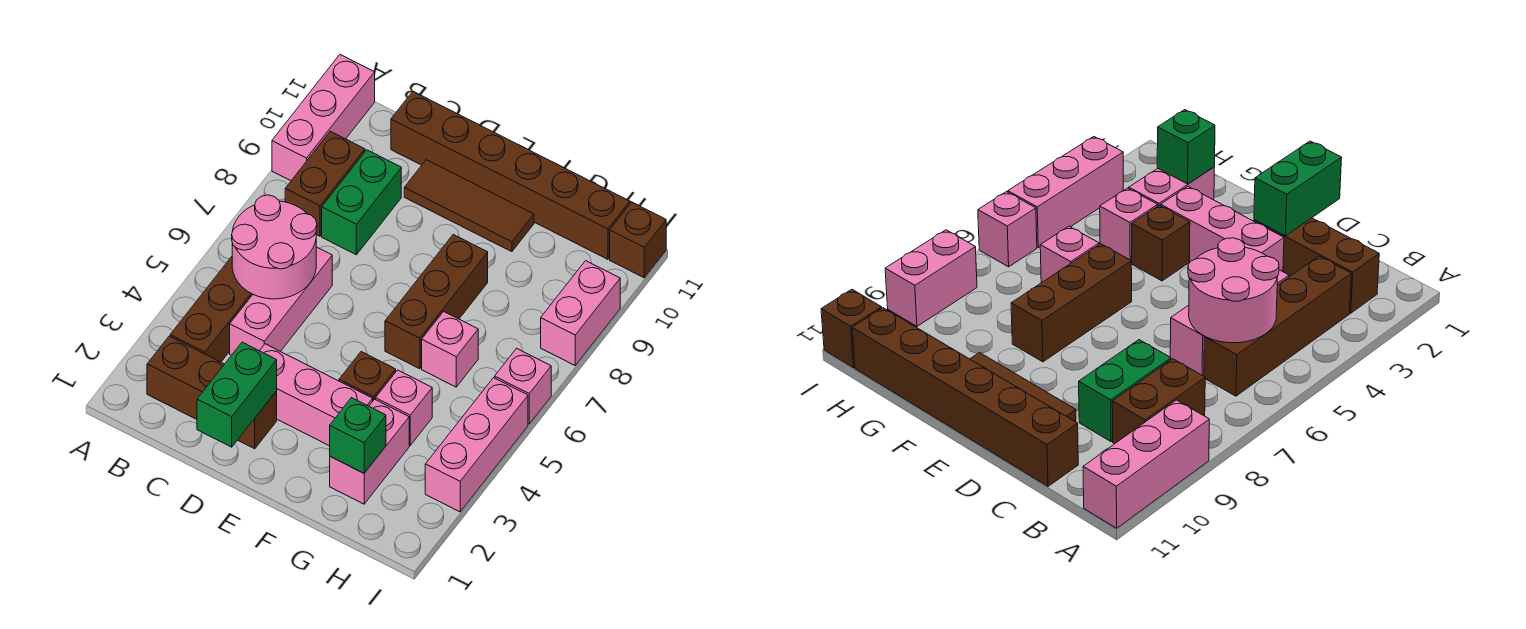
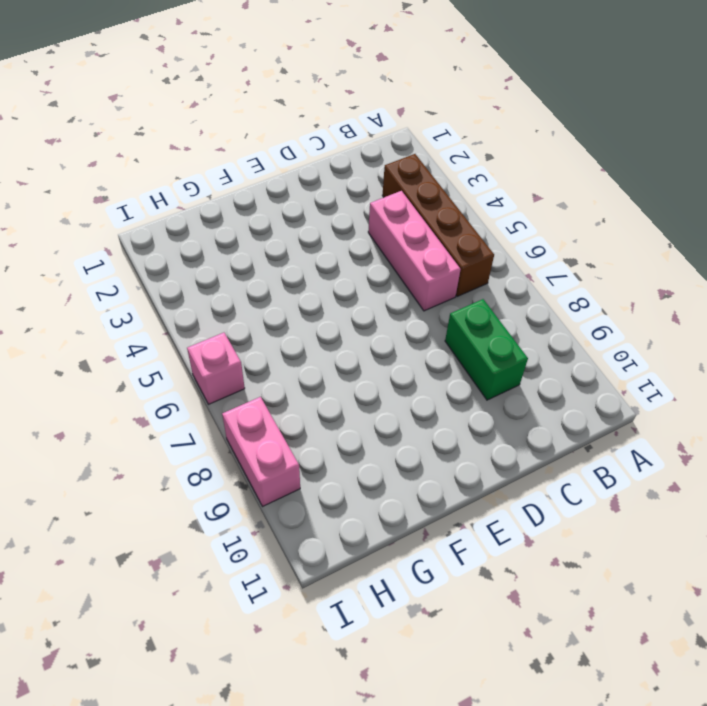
none -> pink 1x3 brick [272,55,375,181]
none -> brown 1x3 brick [147,336,277,449]
none -> brown 1x2 brick [285,131,365,236]

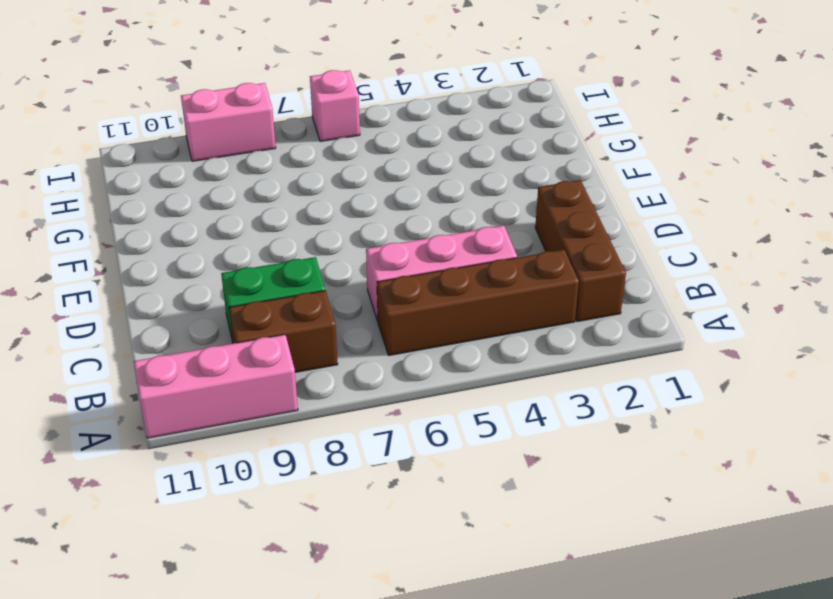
none -> brown 1x6 brick [391,92,630,259]
none -> pink 1x3 brick [260,344,373,446]
none -> brown 1x3 tile [404,160,534,252]

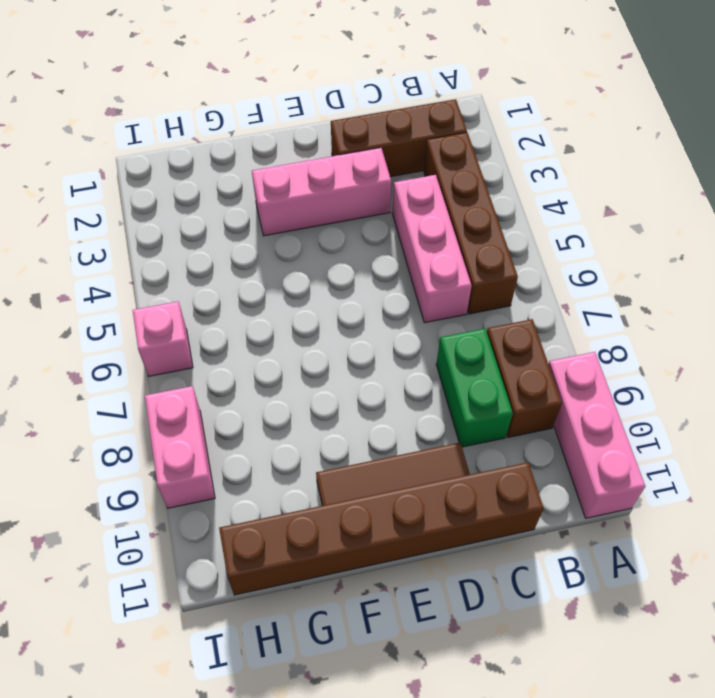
none -> brown 1x1 brick [339,352,396,400]
none -> brown 1x3 brick [385,235,488,369]
none -> pink 1x2 brick [330,399,409,504]

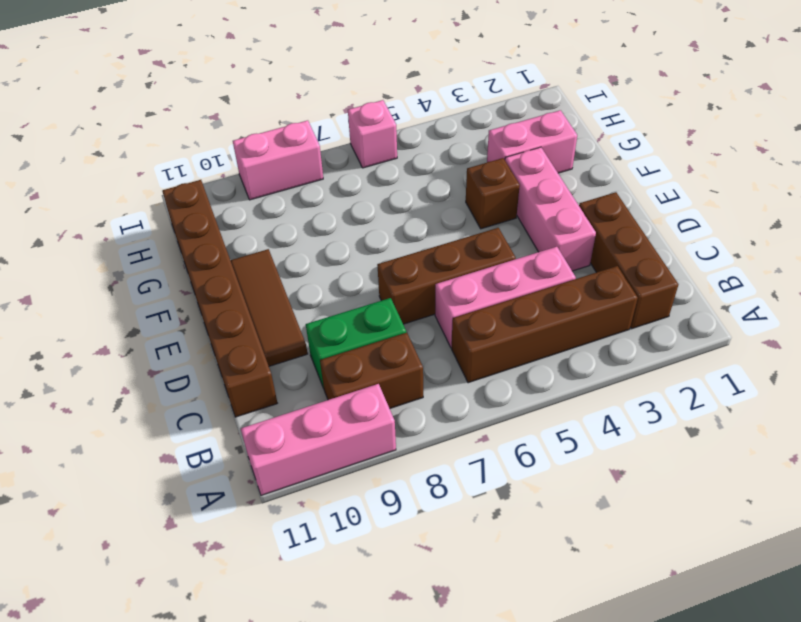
brown 1x3 brick [377,228,516,324] -> brown 1x3 brick moved to [385,235,488,369]
none -> pink 1x1 brick [376,370,432,445]
none -> pink 1x1 brick [422,311,478,387]
none -> pink 1x3 brick [425,378,528,512]

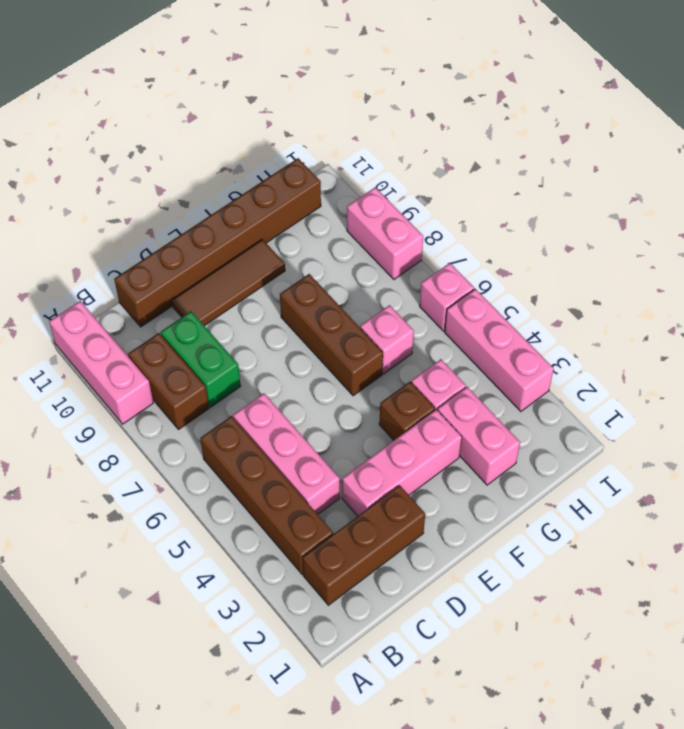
none -> brown 1x1 brick [610,202,666,278]
none -> pink 2x2 round brick [232,195,317,299]
none -> green 1x2 brick [197,342,277,447]

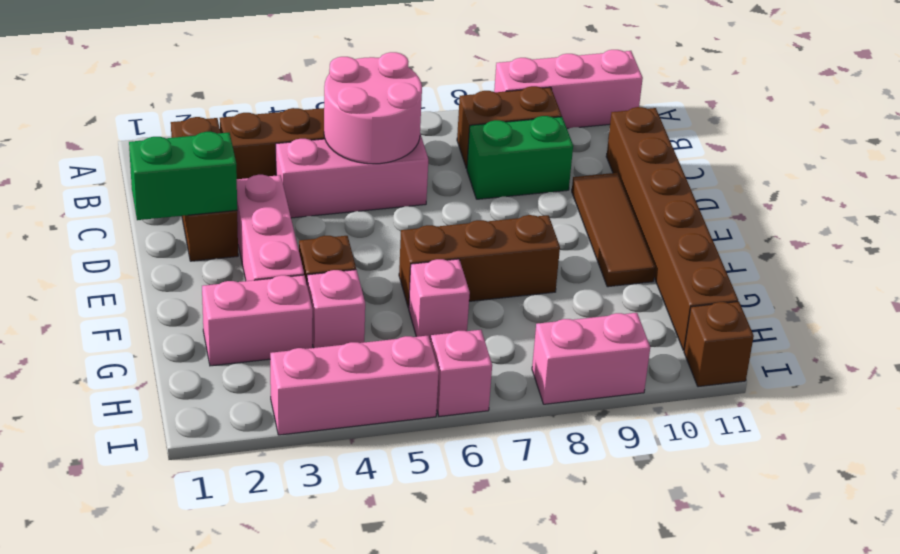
none -> green 1x1 brick [330,398,386,473]

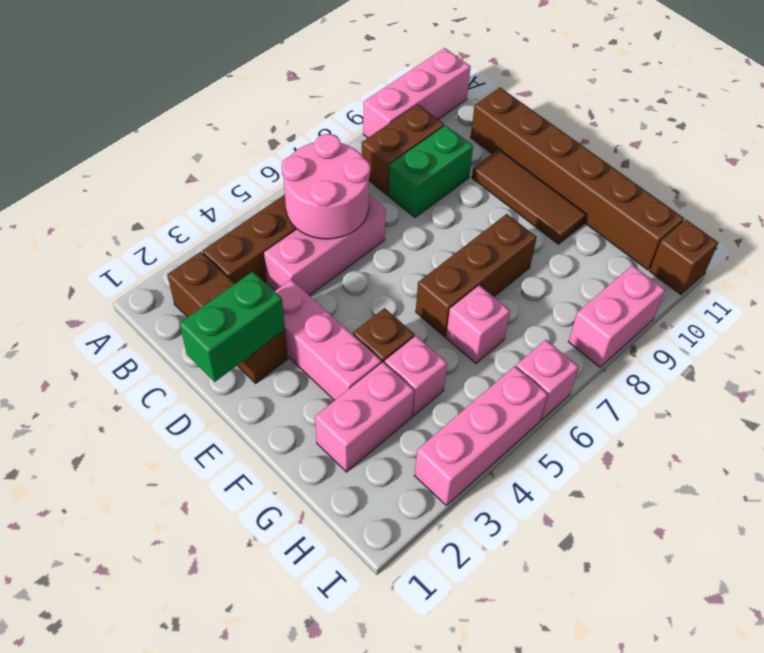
none -> green 1x1 brick [330,398,386,473]

